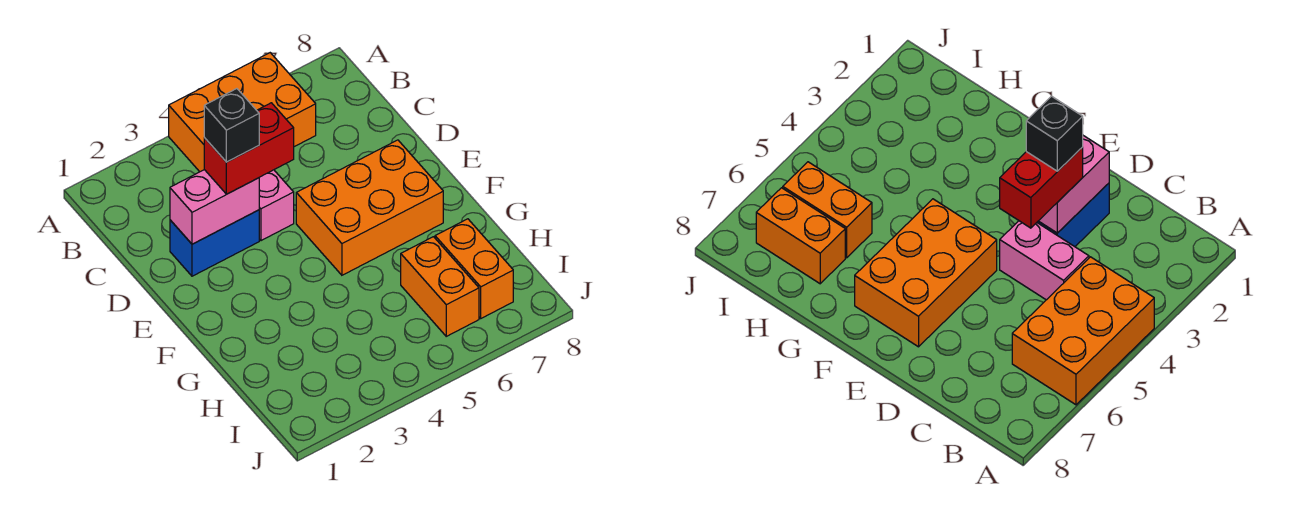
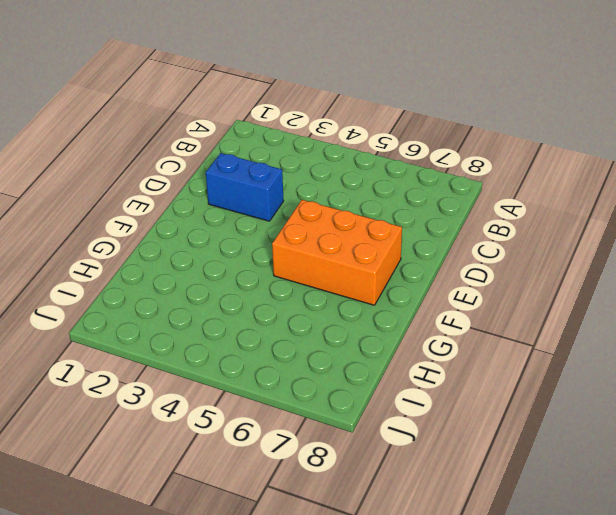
none -> orange 2x3 brick [169,53,316,172]
none -> pink 1x2 brick [259,170,294,241]

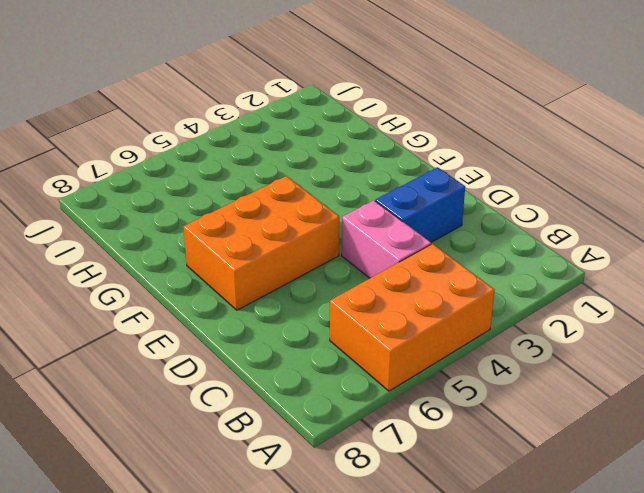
none -> orange 1x2 brick [401,237,479,336]
none -> orange 1x2 brick [435,219,513,318]

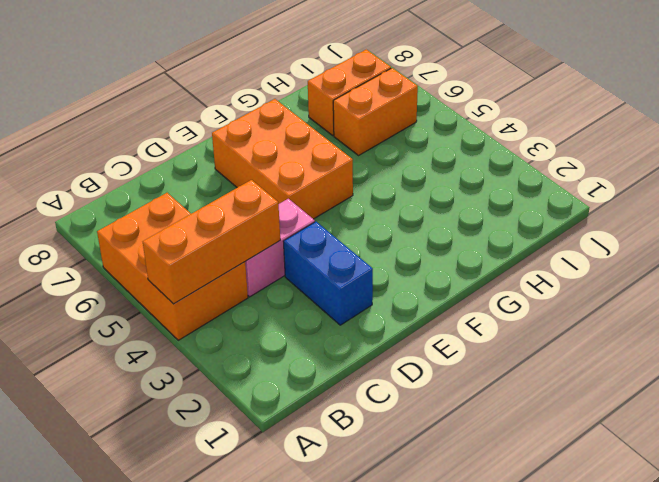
orange 1x3 brick [143,180,280,304] -> none
none -> pink 1x2 brick [170,170,259,244]
none -> red 1x2 brick [204,103,294,194]

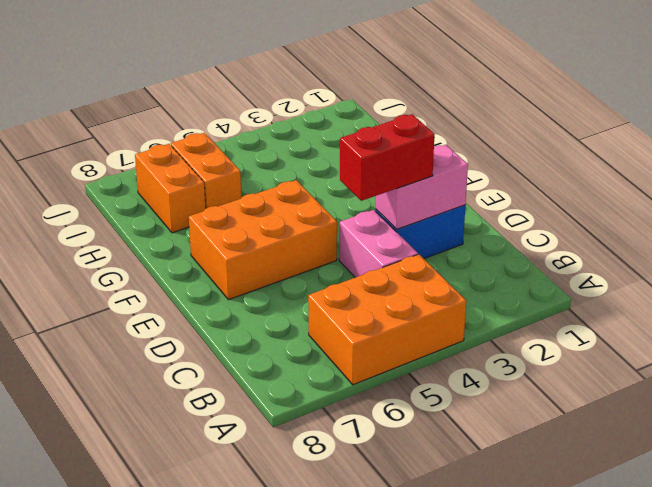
none -> black 1x1 brick [204,89,259,162]

